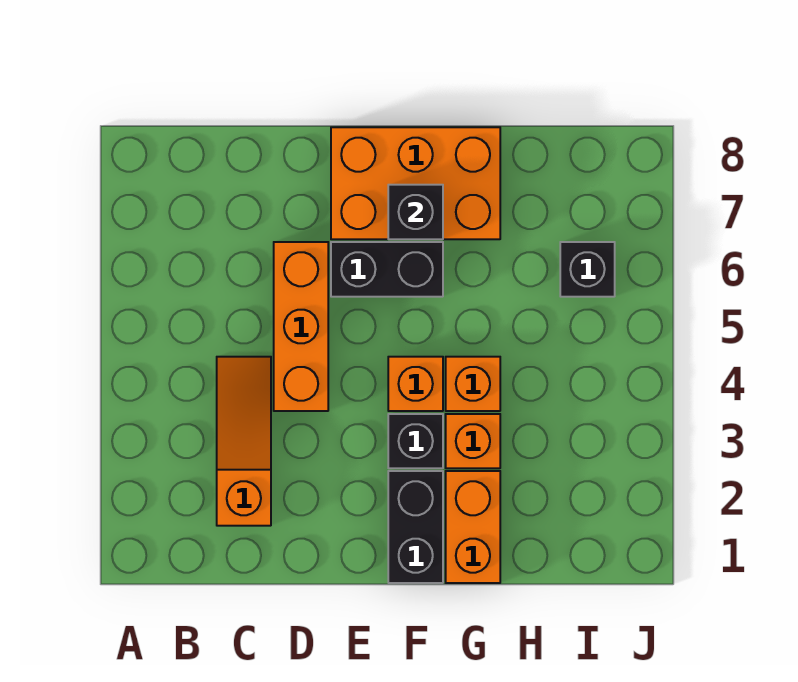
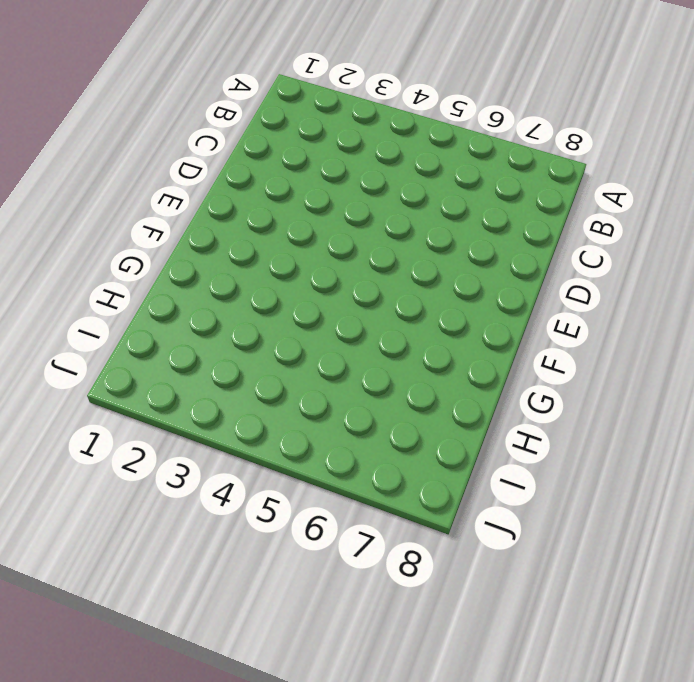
none -> orange 1x3 slope [217,357,271,526]
none -> orange 1x3 brick [274,242,328,411]
none -> black 1x2 brick [331,242,443,297]

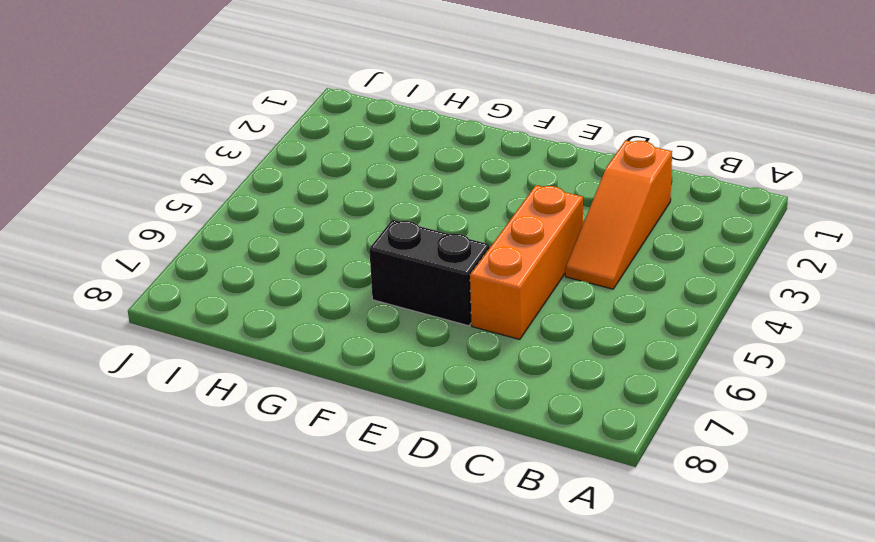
none -> orange 2x3 brick [331,127,500,239]
none -> black 1x2 brick [388,471,443,583]
none -> black 1x1 brick [388,414,443,468]

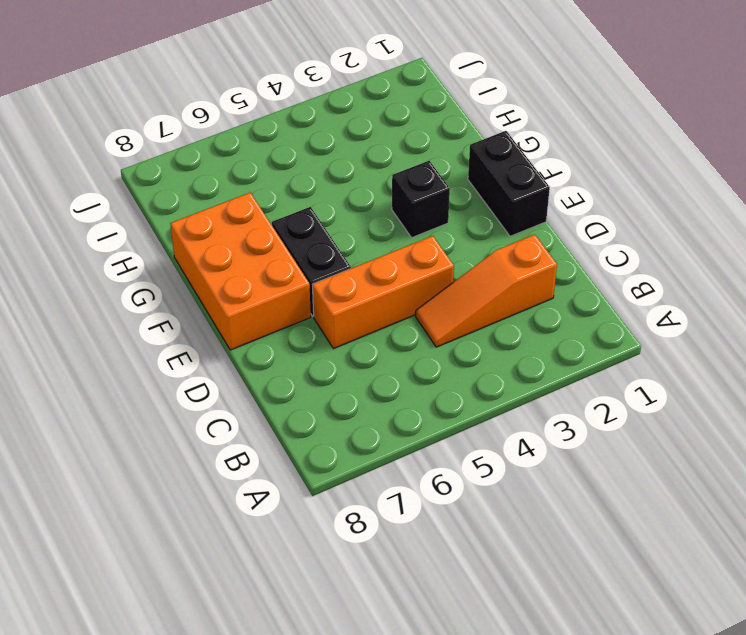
black 1x2 brick [468,131,550,236] -> black 1x2 brick turned to [388,471,443,583]
none -> orange 1x1 brick [388,357,443,411]
none -> orange 1x2 brick [446,471,500,583]
none -> orange 1x1 brick [446,414,500,468]

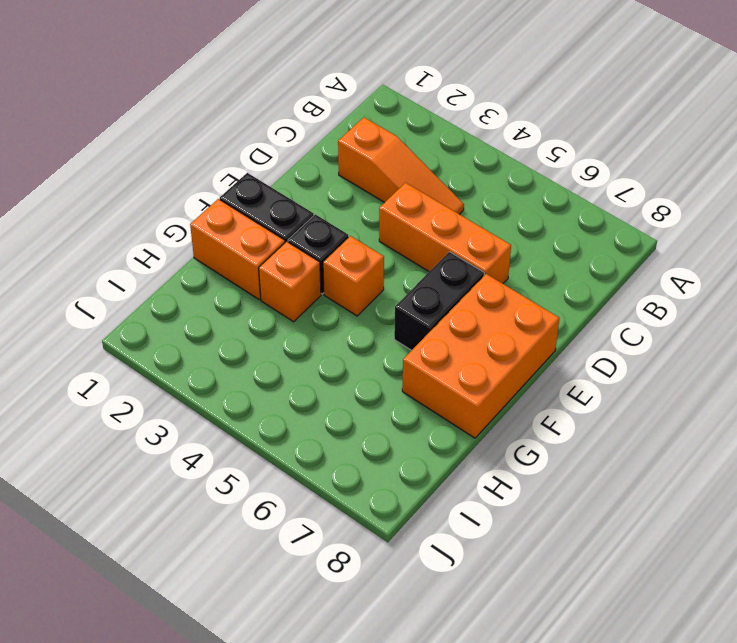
none -> orange 1x1 brick [446,357,500,411]
none -> black 1x1 brick [560,242,615,297]
none -> black 1x1 brick [388,185,443,239]

